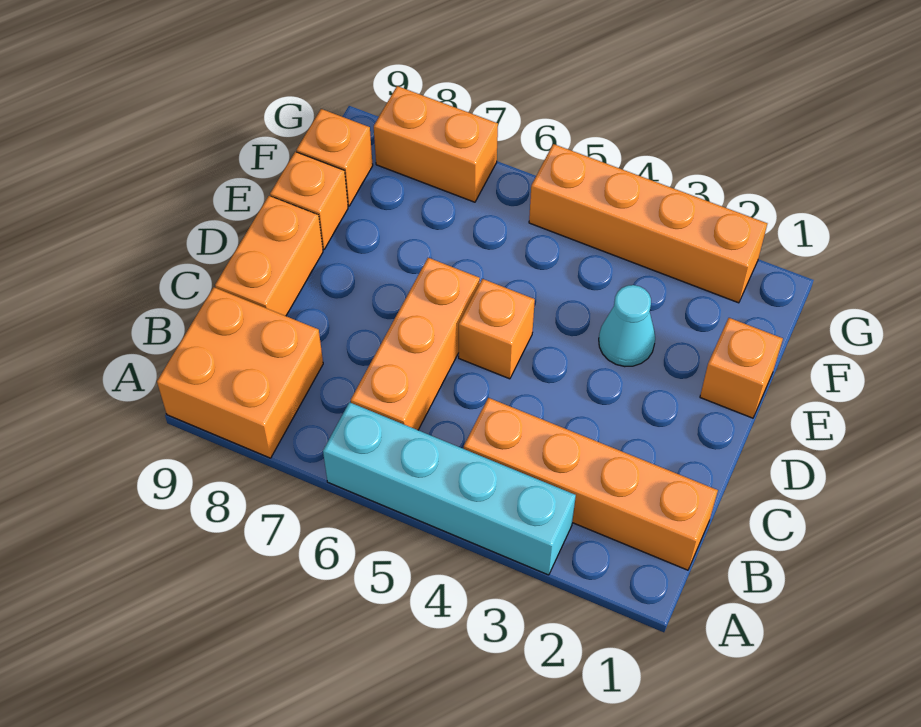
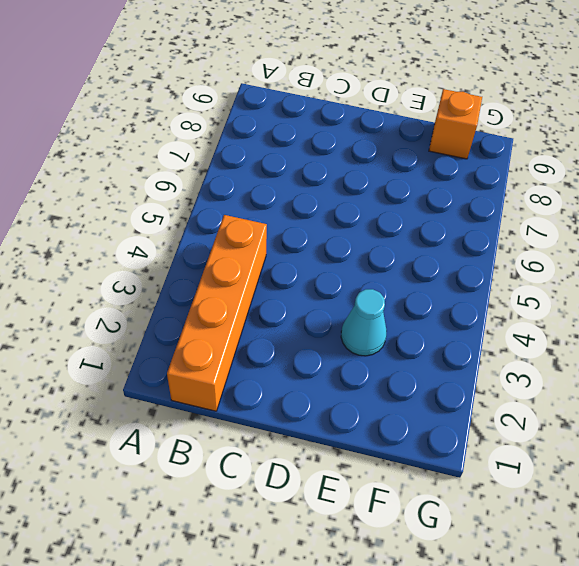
none -> cyan 1x4 brick [323,402,576,575]
none -> orange 2x2 brick [157,287,323,458]
none -> orange 1x3 brick [351,258,480,430]

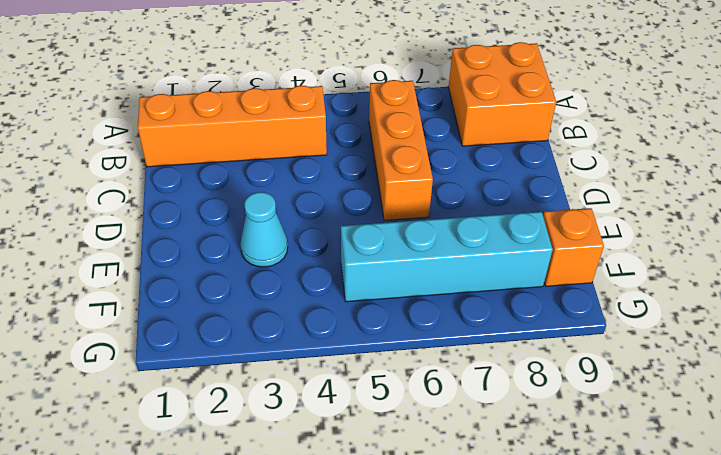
cyan 1x4 brick [341,212,553,302] -> cyan 1x4 brick moved to [323,402,576,575]
none -> orange 1x2 brick [215,196,323,316]
none -> orange 1x1 brick [459,279,535,379]
none -> orange 1x1 brick [700,318,783,418]

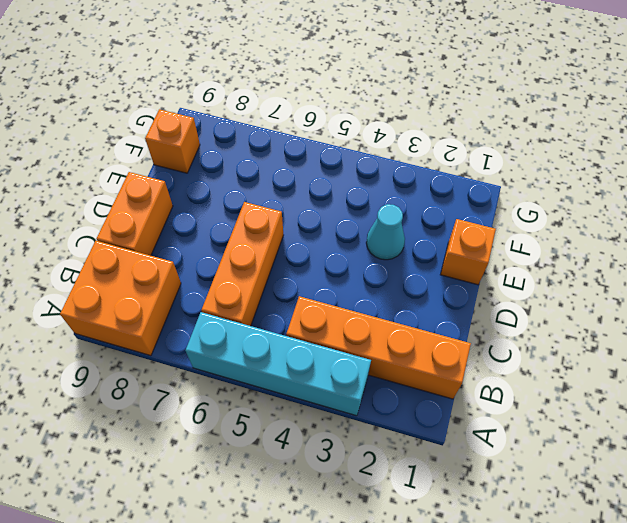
none -> orange 1x1 brick [459,279,535,379]
none -> orange 1x1 brick [270,152,348,250]
none -> orange 1x4 brick [529,144,767,303]

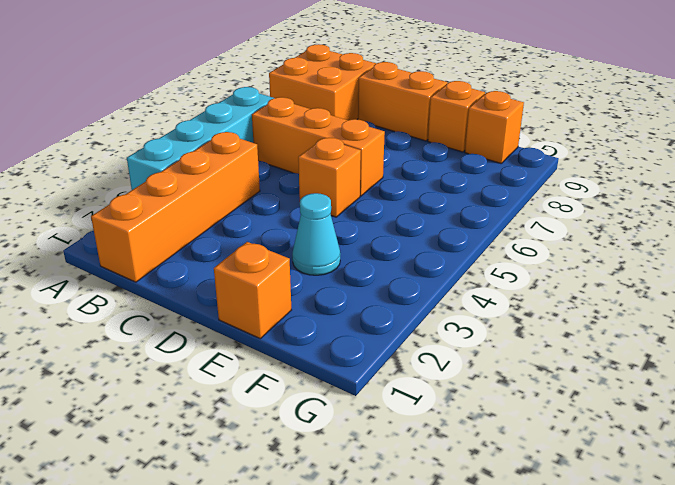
none -> orange 1x4 brick [529,144,767,303]
none -> orange 1x2 brick [374,86,498,202]

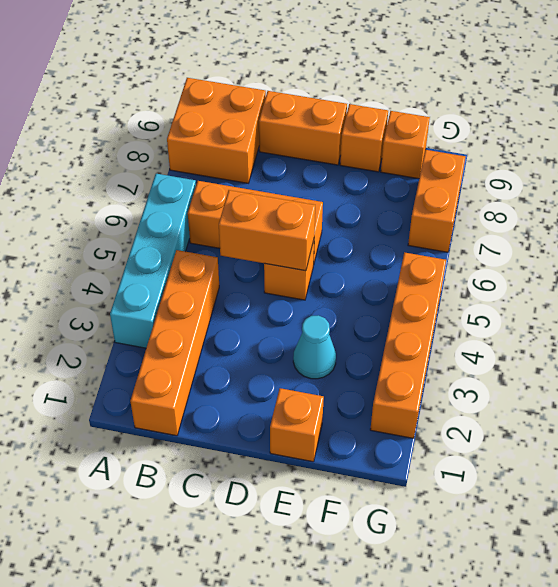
orange 1x2 brick [219,190,315,271] -> none

